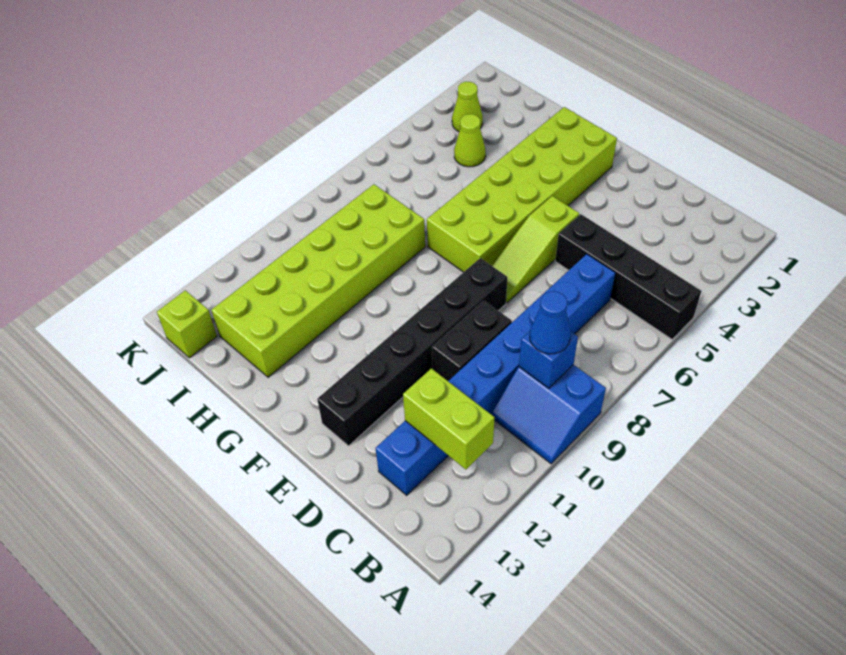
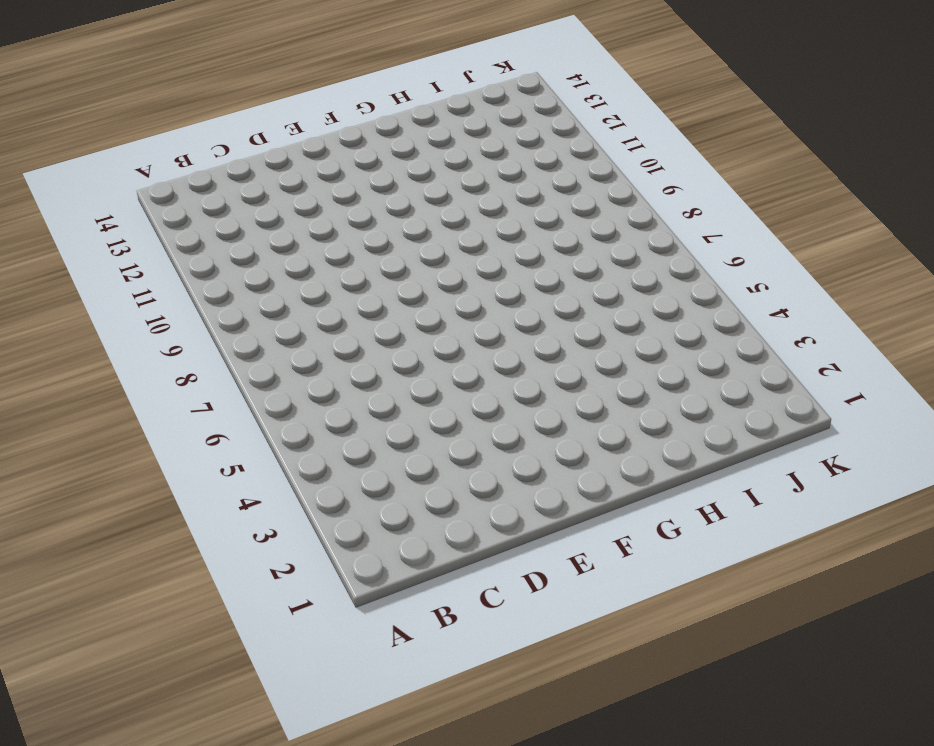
none -> black 1x4 brick [555,214,701,339]
none -> blue 2x2 slope [491,365,606,464]
none -> blue 1x8 brick [376,254,615,495]

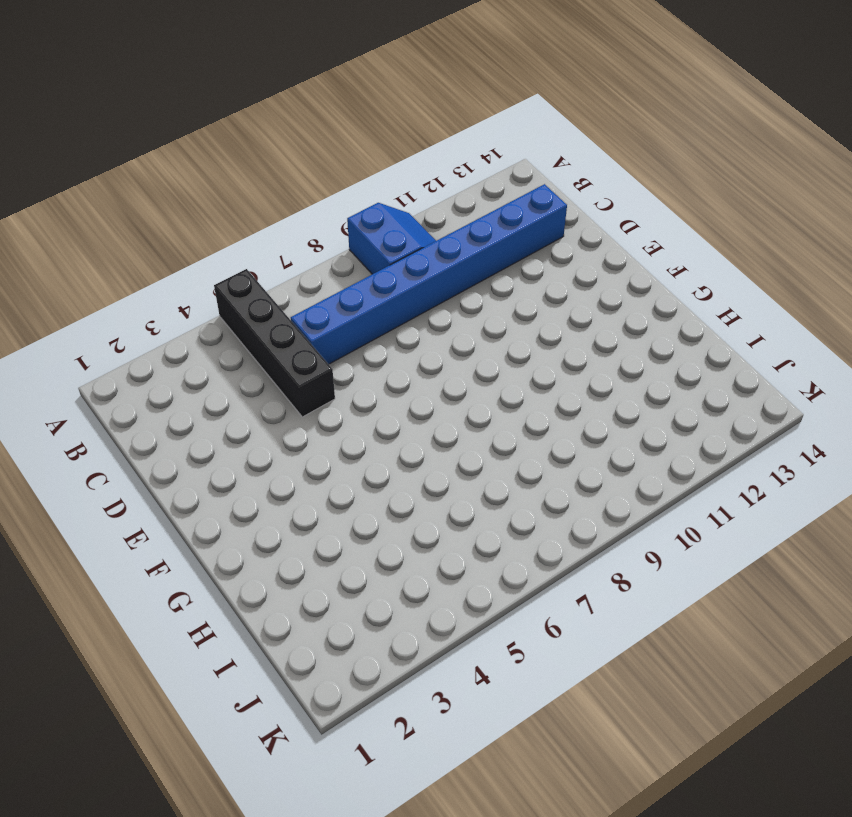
none -> black 1x2 brick [432,301,512,381]
none -> lime 1x3 slope [491,196,579,303]
none -> black 1x6 brick [317,258,507,446]

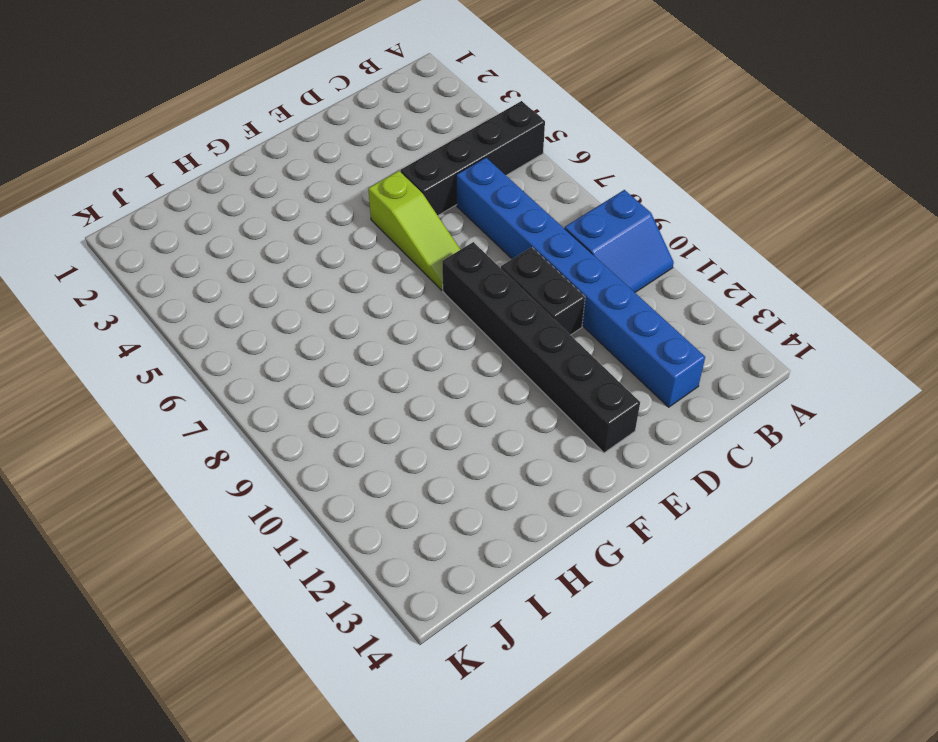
none -> lime 2x6 brick [427,107,617,272]
none -> lime 2x6 brick [211,184,425,377]
none -> lime 1x1 cone [454,114,486,167]

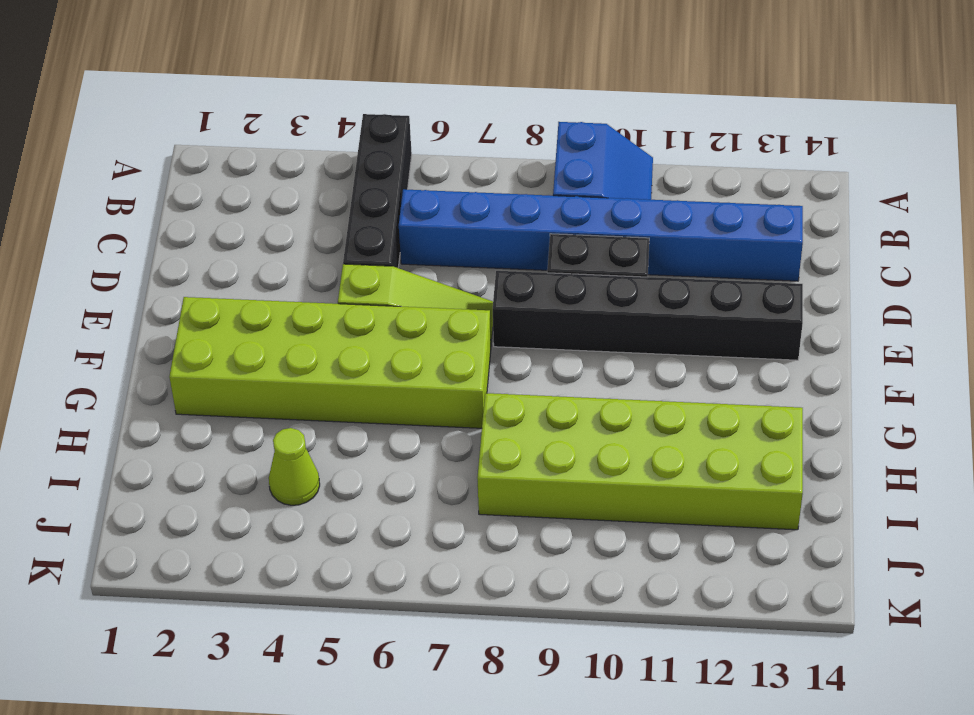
none -> lime 1x1 cone [452,82,483,132]
none -> lime 1x1 brick [157,290,217,358]
none -> blue 1x1 brick [519,331,578,388]

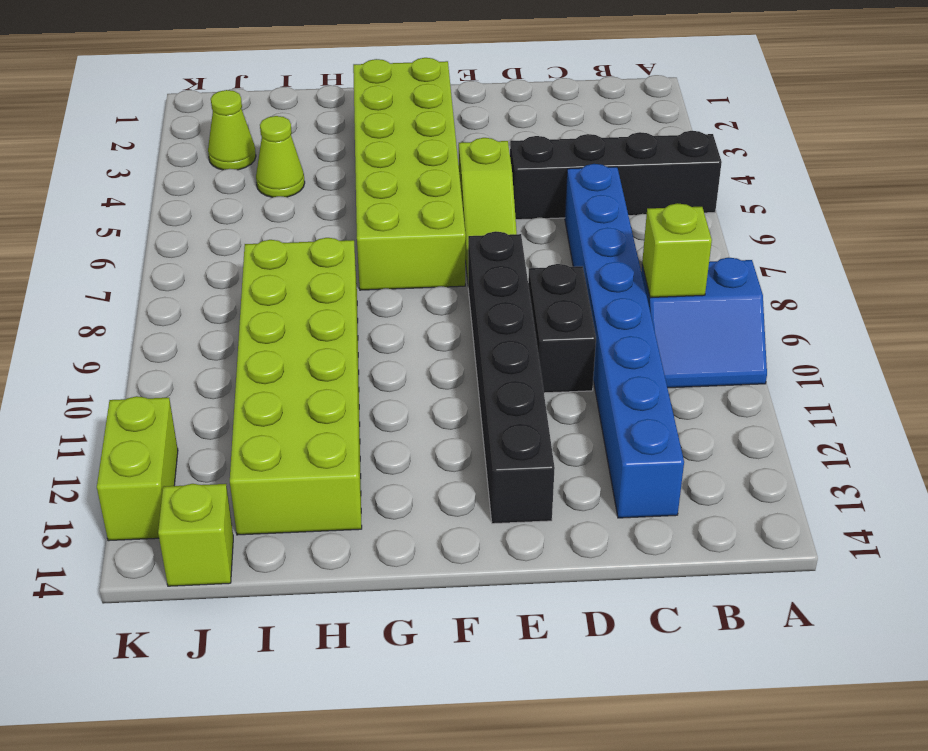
lime 1x1 brick [642,203,712,298] -> blue 1x1 brick [519,331,578,388]
lime 1x2 brick [97,396,178,541] -> lime 1x2 brick turned to [403,368,495,469]
none -> blue 1x1 cone [530,291,571,354]

